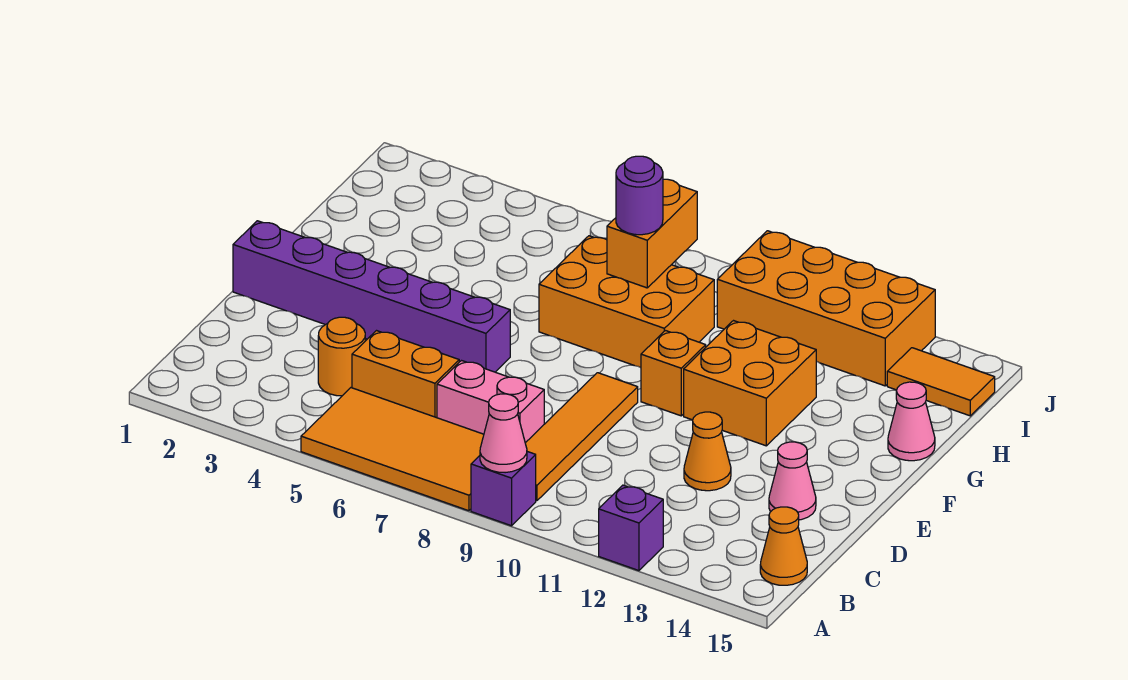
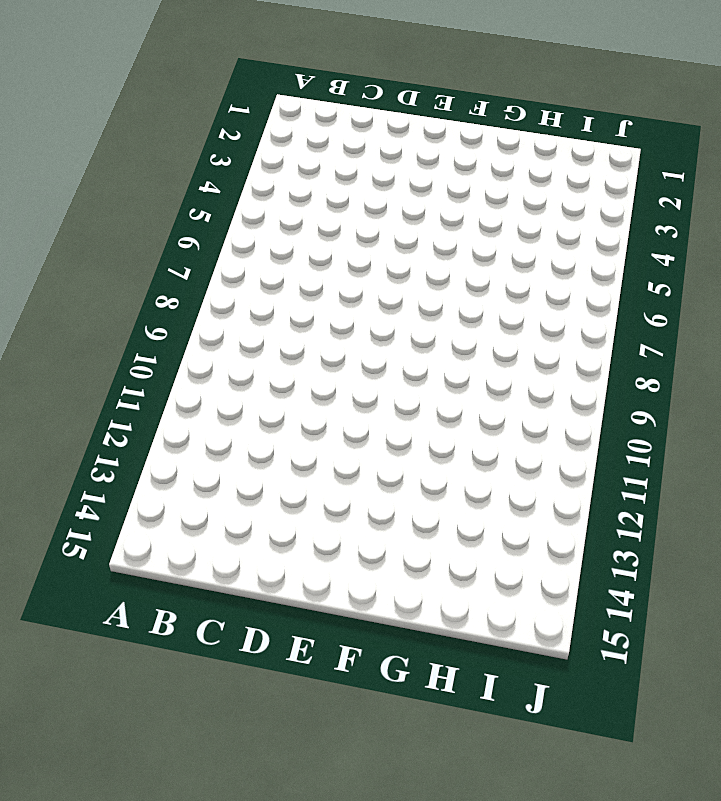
none -> orange 2x4 tile [301,388,484,511]
none -> purple 1x1 brick [471,452,536,526]
none -> purple 1x1 brick [599,485,663,571]

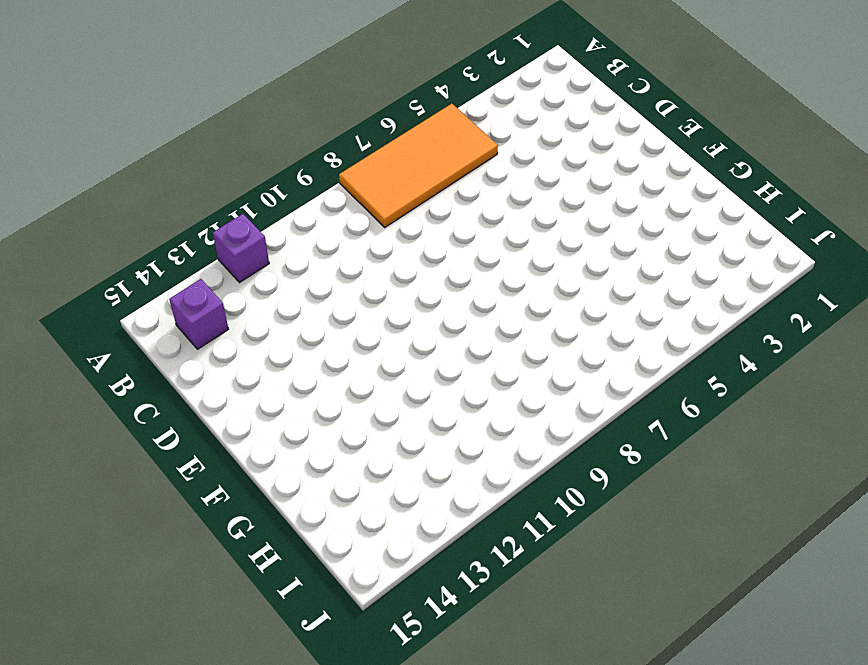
purple 1x1 brick [169,279,228,349] -> purple 1x1 brick moved to [471,452,536,526]
none -> orange 1x4 tile [525,373,638,501]
none -> orange 1x1 cone [760,507,807,585]
none -> orange 1x1 round brick [318,317,365,396]

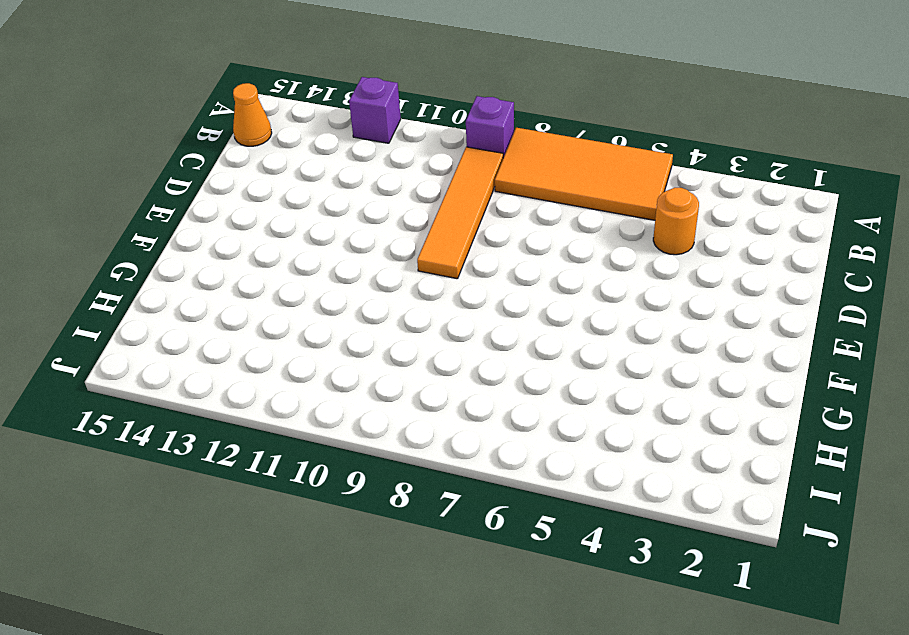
none -> orange 1x2 brick [352,331,459,418]
none -> pink 1x2 brick [437,361,544,443]
none -> orange 1x1 cone [684,412,731,491]

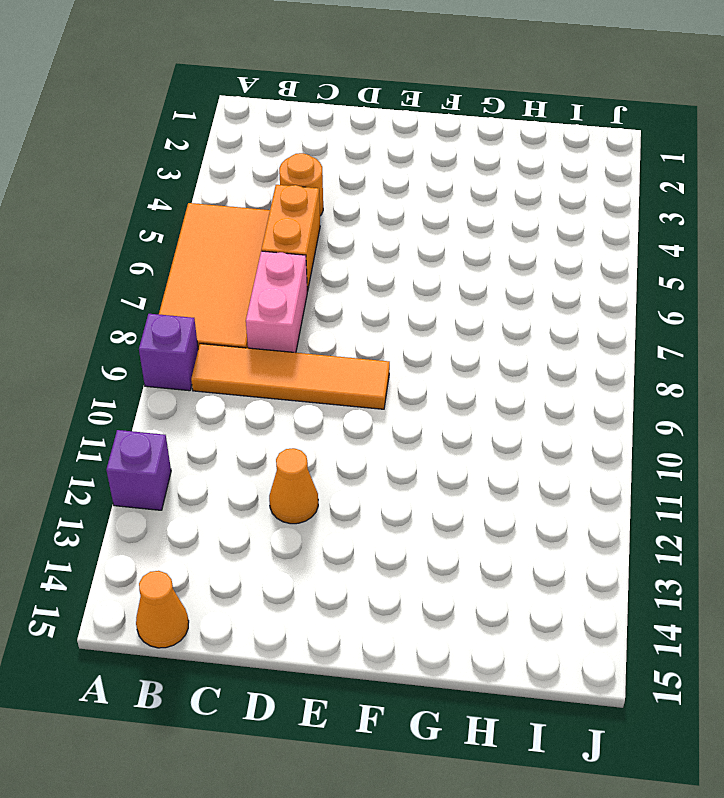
none -> pink 1x1 cone [769,442,816,520]
none -> purple 1x6 brick [233,221,510,372]
none -> orange 1x1 brick [641,331,706,416]

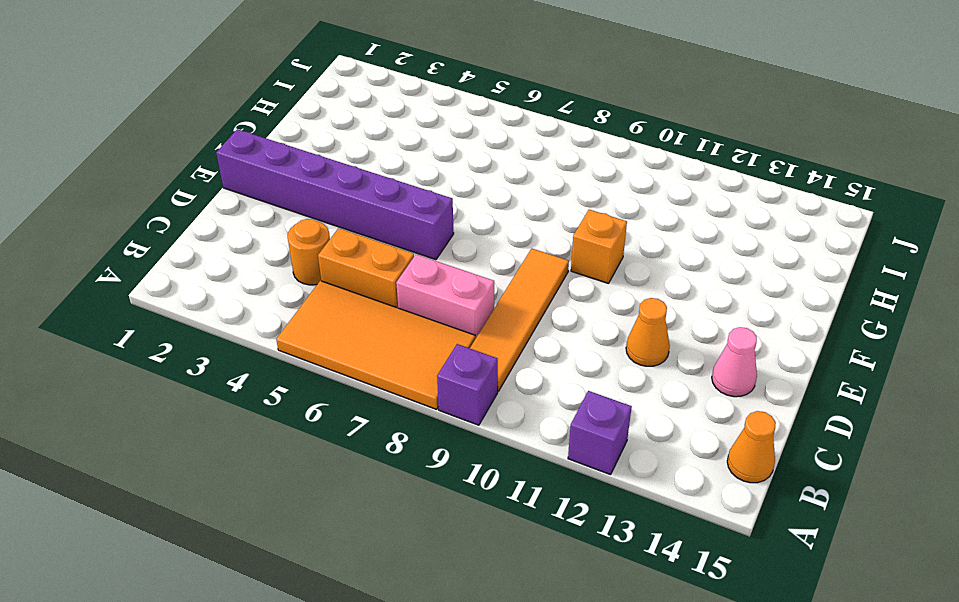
none -> orange 2x2 brick [684,321,816,446]
none -> orange 2x3 brick [539,236,714,368]
none -> pink 1x1 cone [888,382,935,461]

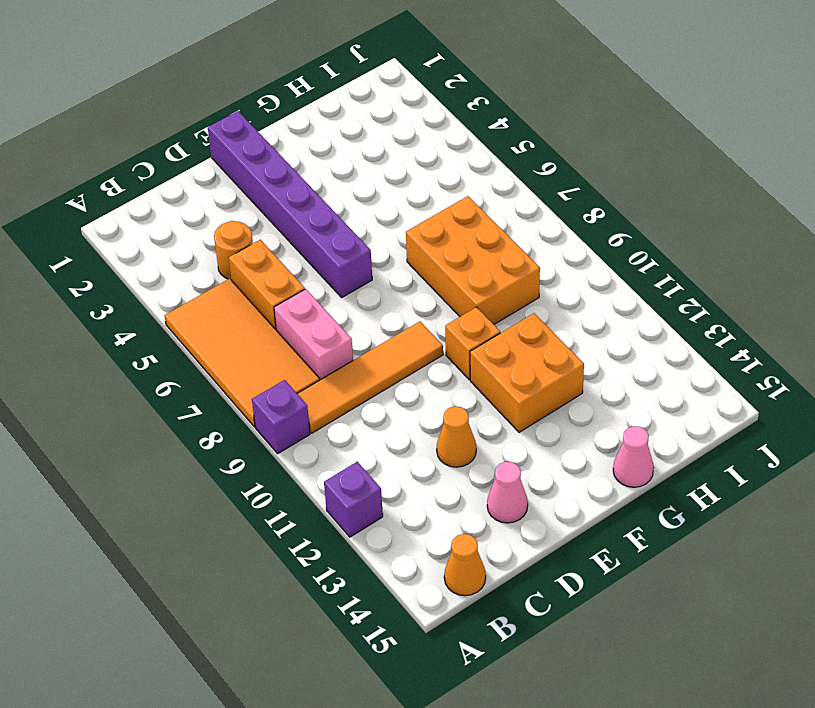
none -> orange 2x4 brick [717,231,935,386]
none -> orange 1x2 tile [887,348,995,416]
none -> pink 1x1 cone [480,394,527,473]

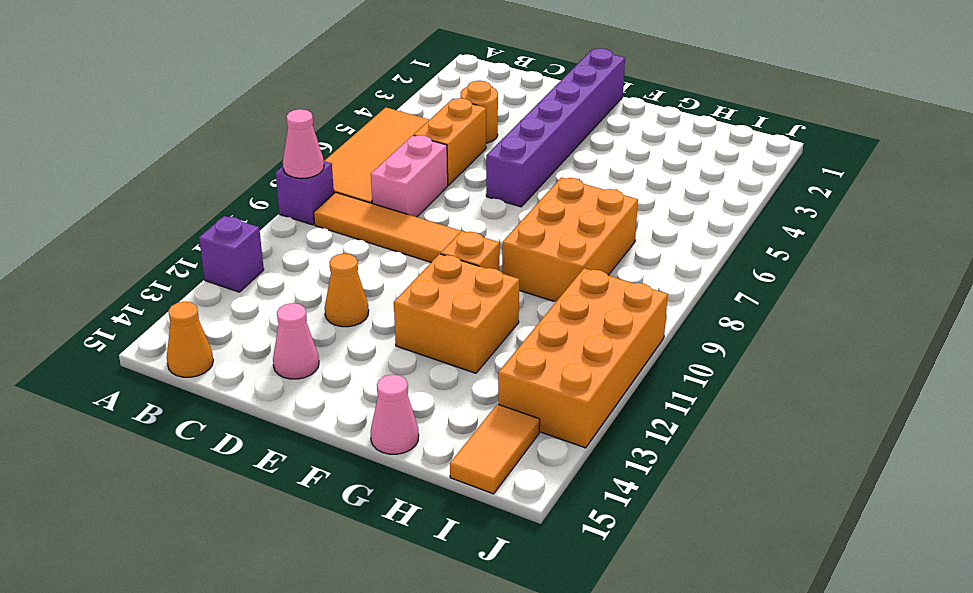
none -> orange 1x2 brick [607,179,697,288]
none -> purple 1x1 round brick [616,156,663,235]

